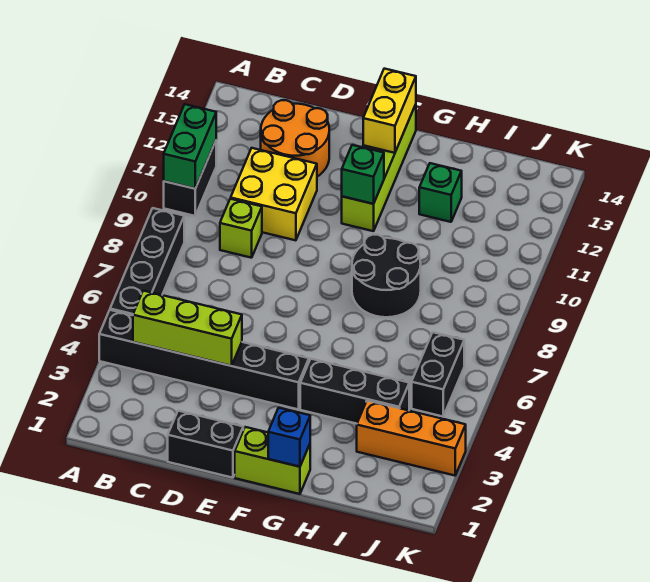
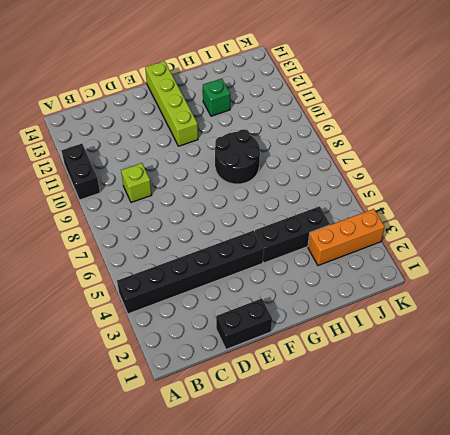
none -> black 1x4 brick [110,208,184,315]
none -> yellow 2x2 brick [231,148,317,240]
none -> orange 2x2 round brick [261,100,329,176]

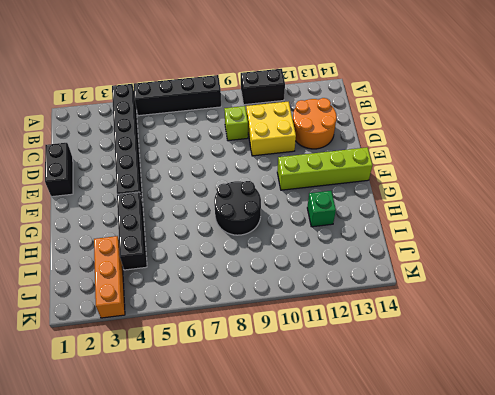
none -> lime 1x2 brick [235,427,310,494]
none -> black 1x2 brick [412,332,464,416]
none -> green 1x2 brick [164,104,216,189]

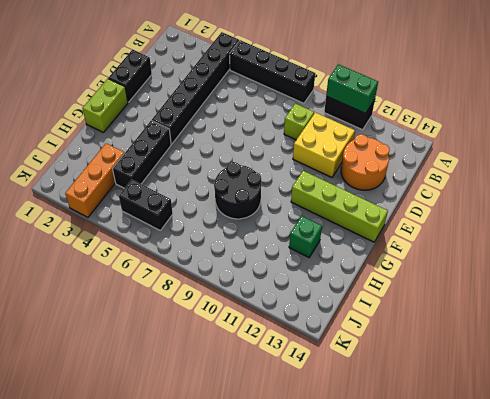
none -> lime 1x3 brick [133,291,242,366]
none -> green 1x1 brick [342,145,384,204]
none -> yellow 1x2 brick [363,69,416,153]

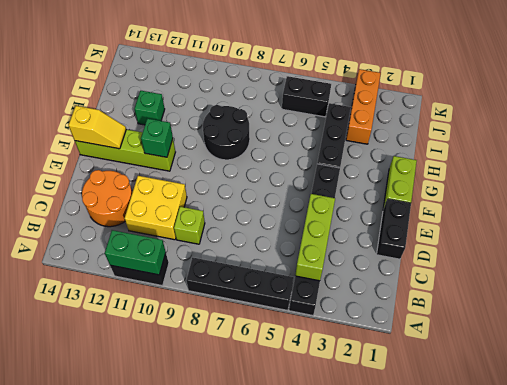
yellow 1x2 slope [68,106,126,149] -> yellow 1x2 brick [363,69,416,153]
none -> blue 1x1 brick [268,408,310,467]

